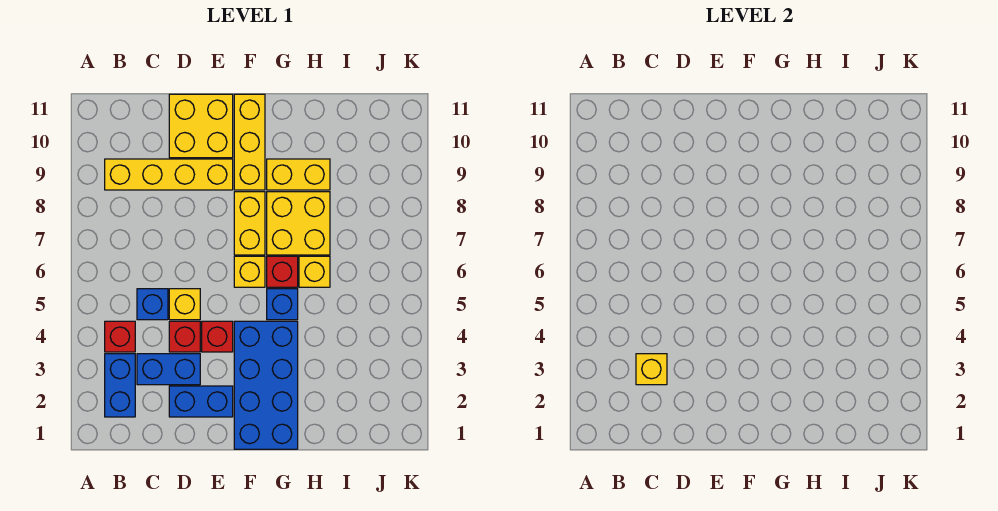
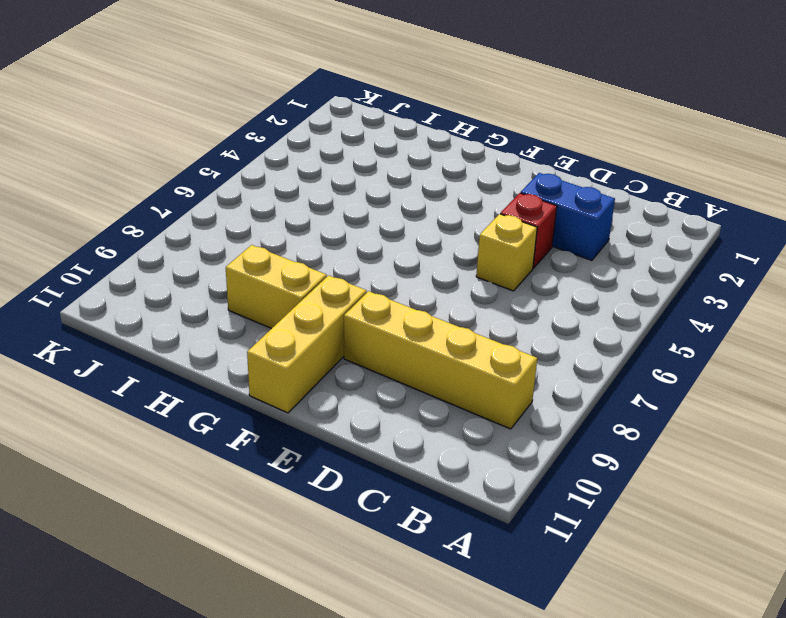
none -> blue 1x2 brick [105,354,135,417]
none -> red 1x1 brick [105,321,135,352]
none -> blue 1x1 brick [137,289,168,320]

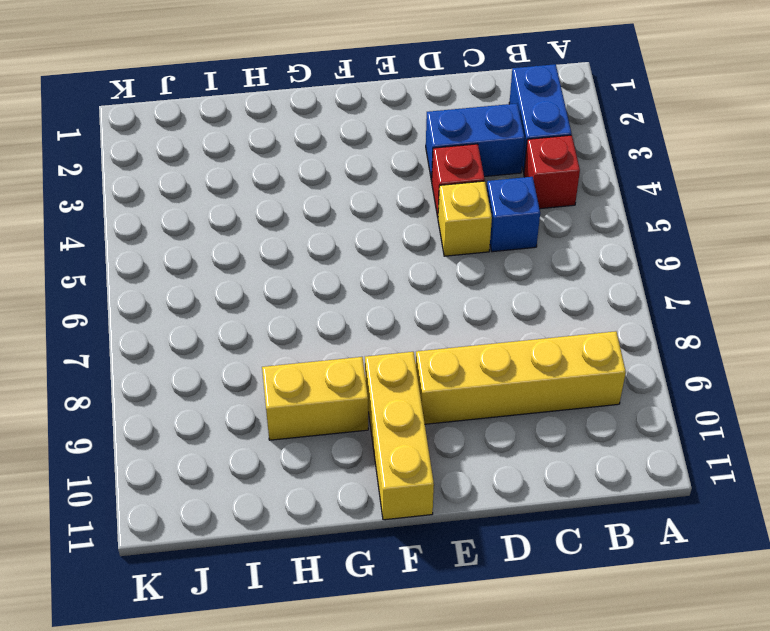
none -> blue 1x2 brick [169,386,233,417]
none -> yellow 2x2 brick [169,94,233,158]
none -> red 1x1 brick [202,321,233,352]

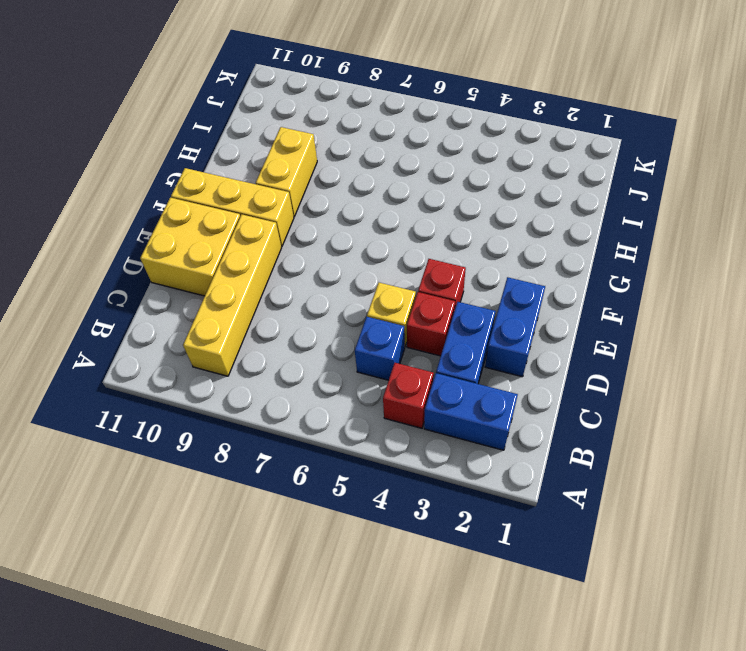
none -> blue 2x4 brick [234,321,298,449]
none -> yellow 1x1 brick [234,256,265,287]
none -> yellow 1x2 brick [234,192,265,255]

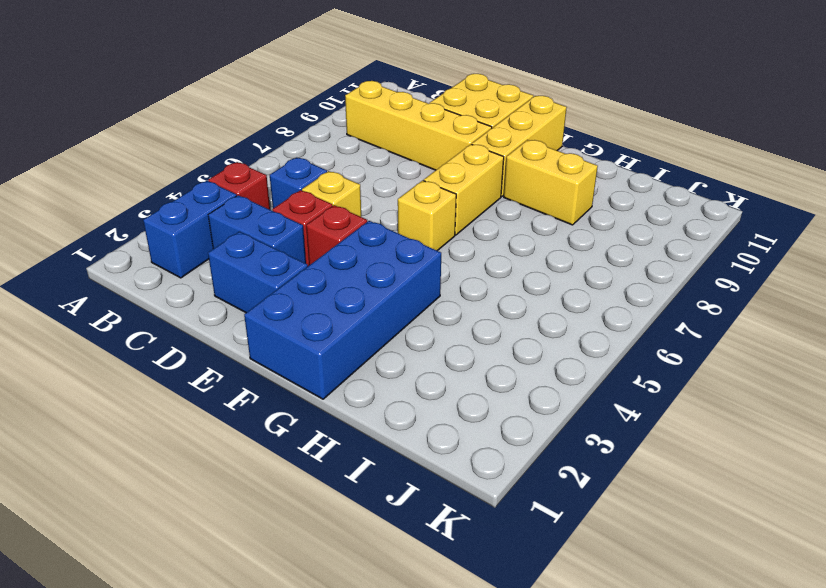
none -> blue 1x1 brick [267,289,298,320]
none -> red 1x1 brick [267,256,298,287]
none -> yellow 2x2 brick [267,192,330,255]

